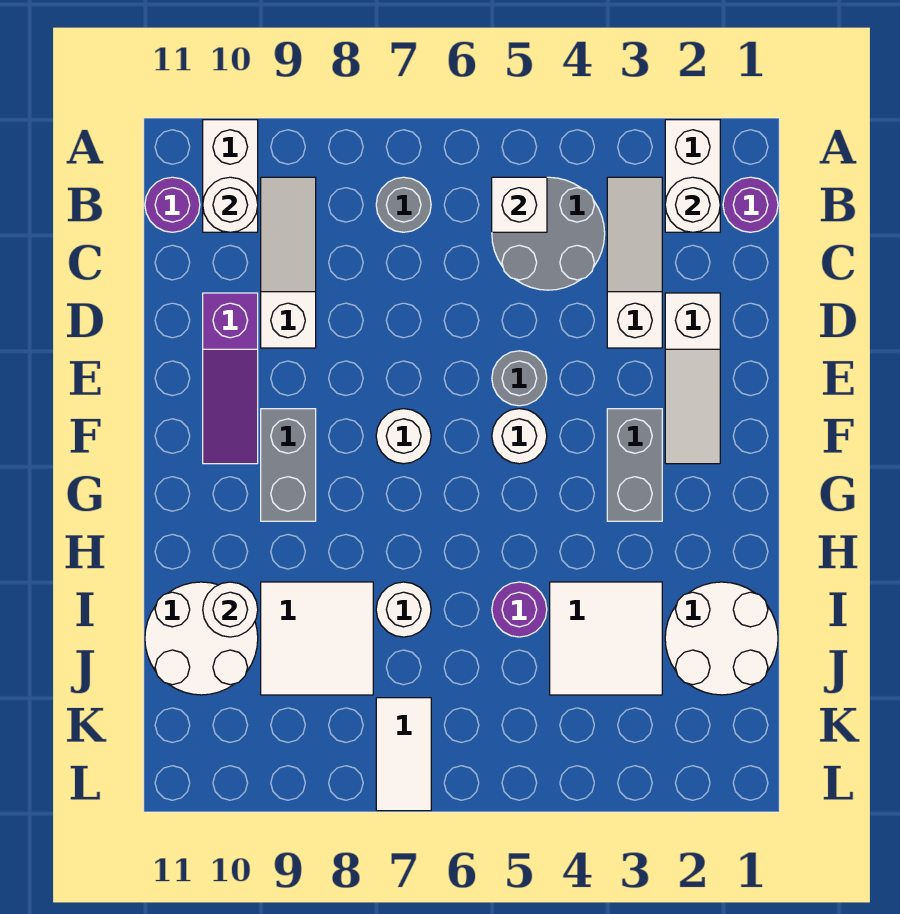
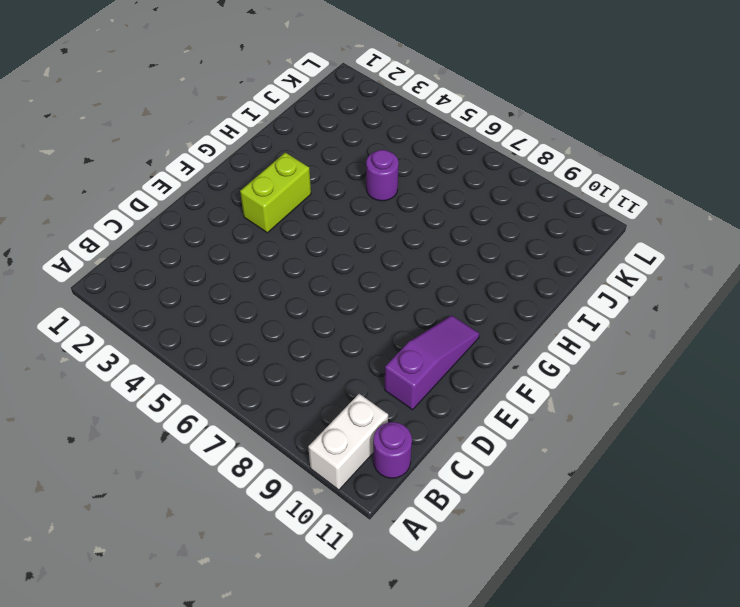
lime 1x2 brick [240,153,311,233] -> grey 1x2 brick [607,409,662,521]
none -> white 1x2 brick [665,120,720,232]
none -> purple 1x1 round brick [723,177,778,232]
none -> white 1x3 slope [607,177,662,348]

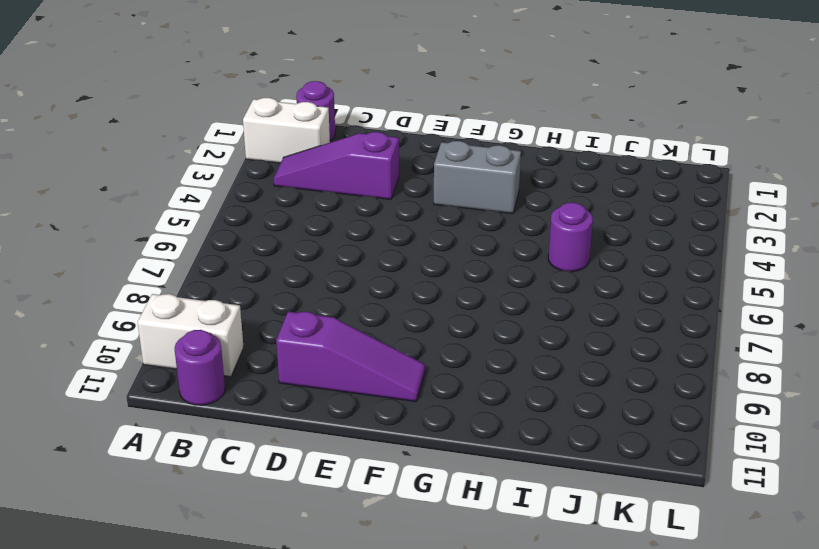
purple 1x3 slope [273,132,399,199] -> white 1x3 slope [607,177,662,348]
none -> grey 2x2 round brick [492,177,605,290]
none -> grey 1x1 round brick [376,177,431,232]
none -> white 1x3 slope [261,177,316,348]

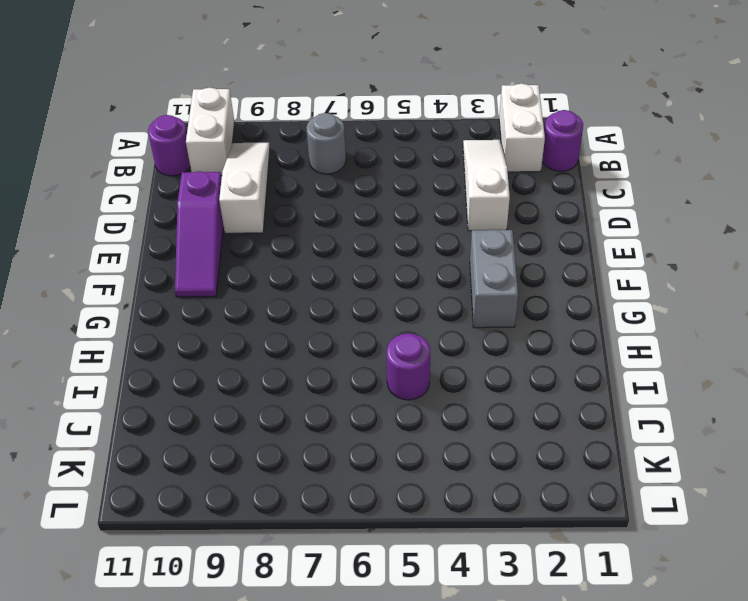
none -> grey 2x2 round brick [492,177,605,290]
none -> white 1x3 slope [665,293,720,464]
none -> grey 1x1 round brick [492,351,547,406]

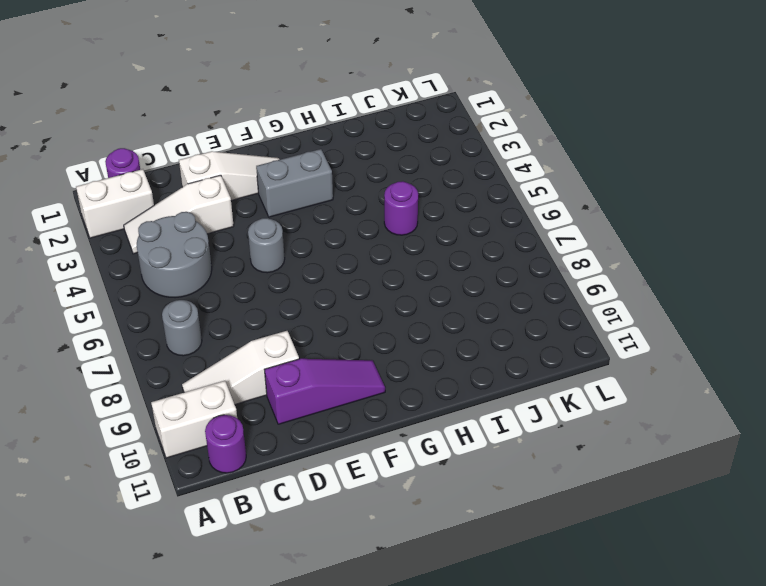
none -> white 1x1 round brick [492,409,547,464]
none -> white 1x1 round brick [376,409,431,464]
none -> grey 1x2 brick [261,409,316,521]

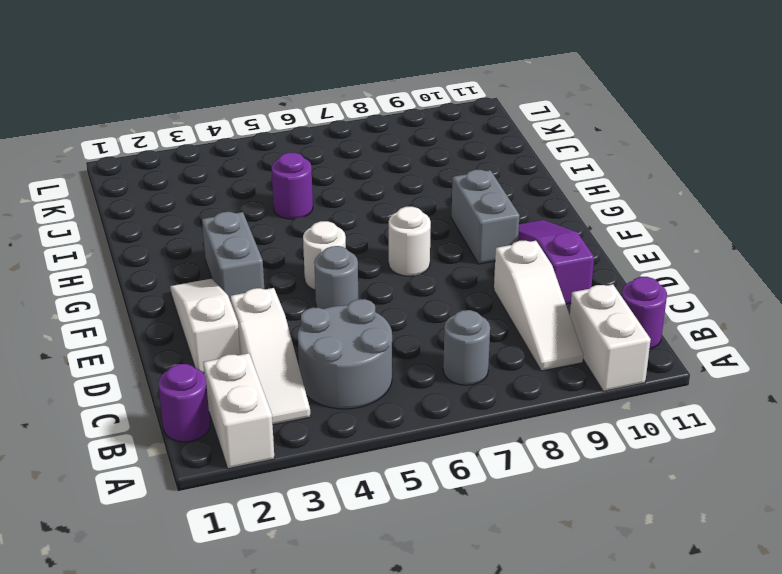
none -> white 2x2 round brick [665,582,778,695]
none -> white 2x2 tile [550,582,662,695]
none -> white 1x1 round brick [376,582,431,637]

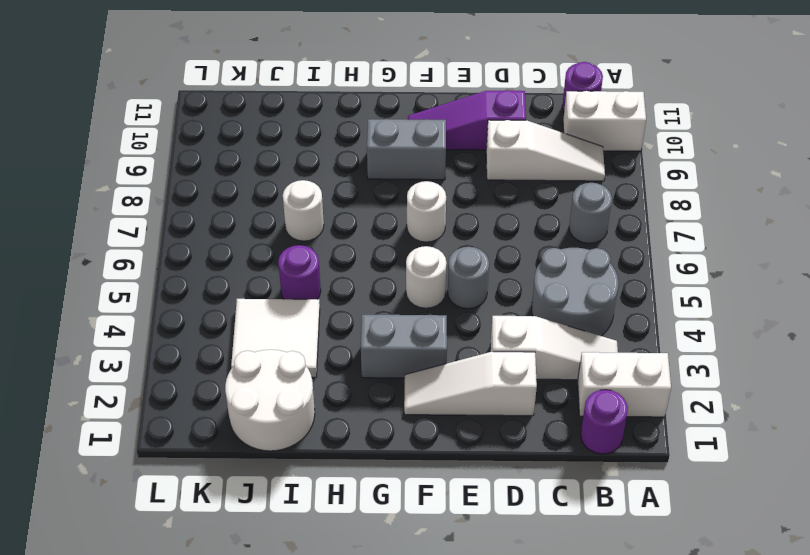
none -> white 2x2 tile [261,582,373,695]
none -> white 2x2 round brick [145,582,258,695]
none -> white 1x2 tile [376,698,431,811]

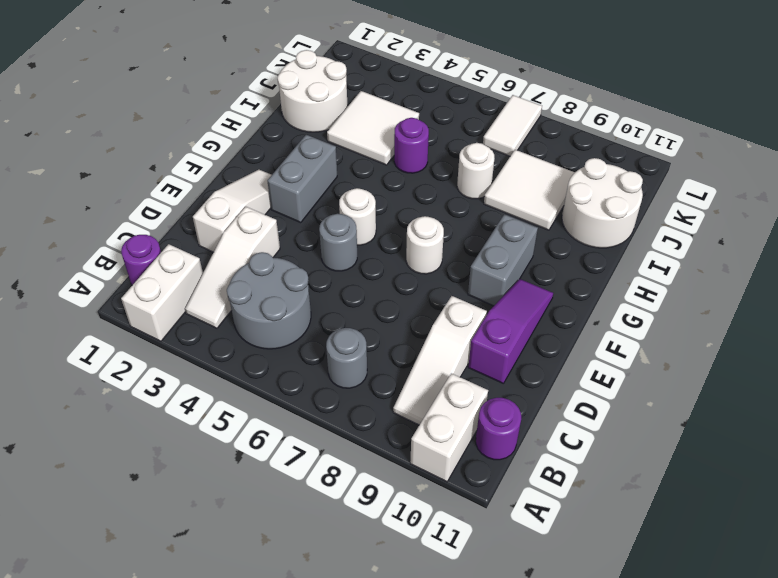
none -> white 1x1 round brick [665,177,720,232]
none -> white 1x1 brick [492,177,547,232]
none -> white 1x1 round brick [203,177,258,232]

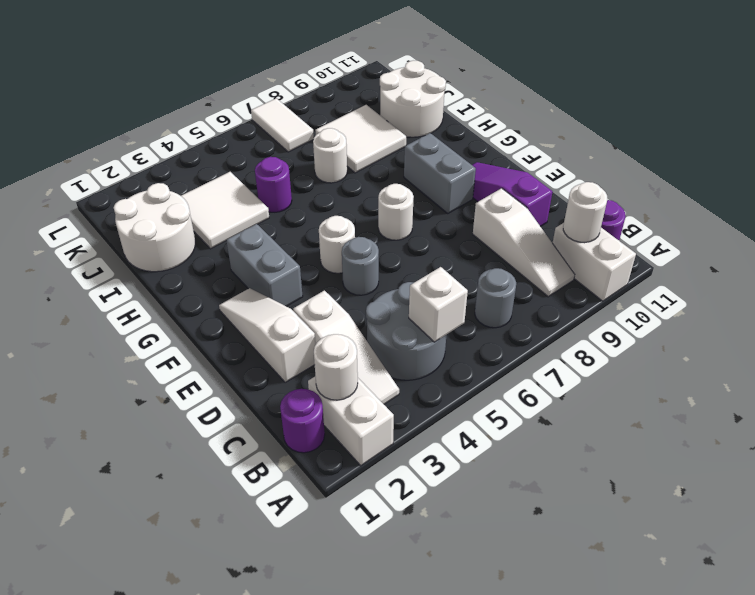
none -> white 1x1 round brick [203,582,258,637]

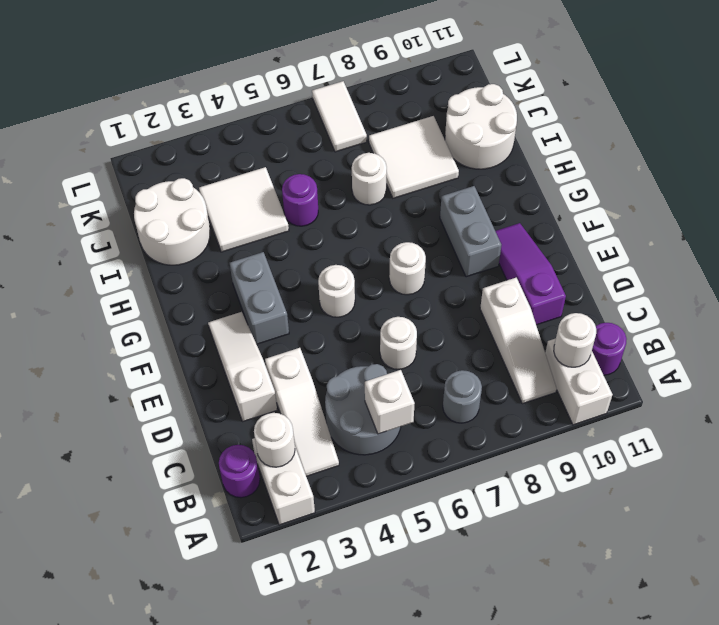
white 1x1 round brick [380,317,417,369] -> white 1x1 round brick moved to [203,582,258,637]
none -> grey 1x1 round brick [492,351,547,406]

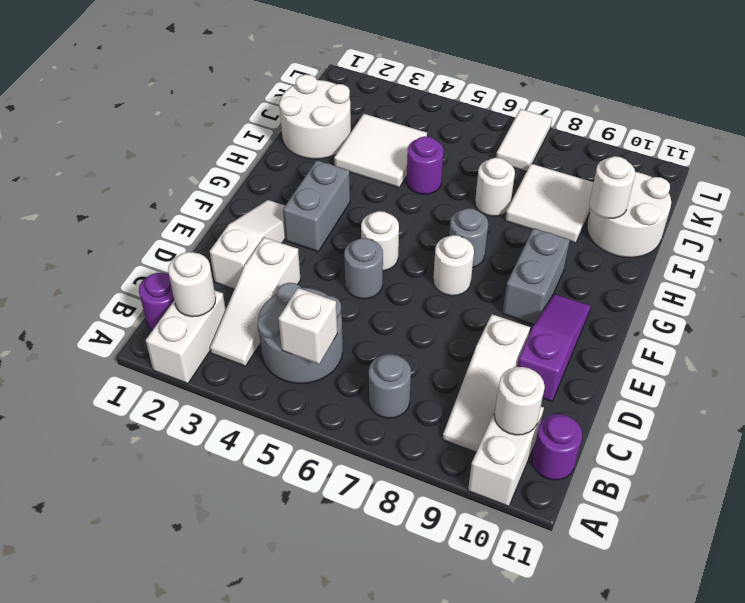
grey 1x1 round brick [449,208,488,267] -> none

